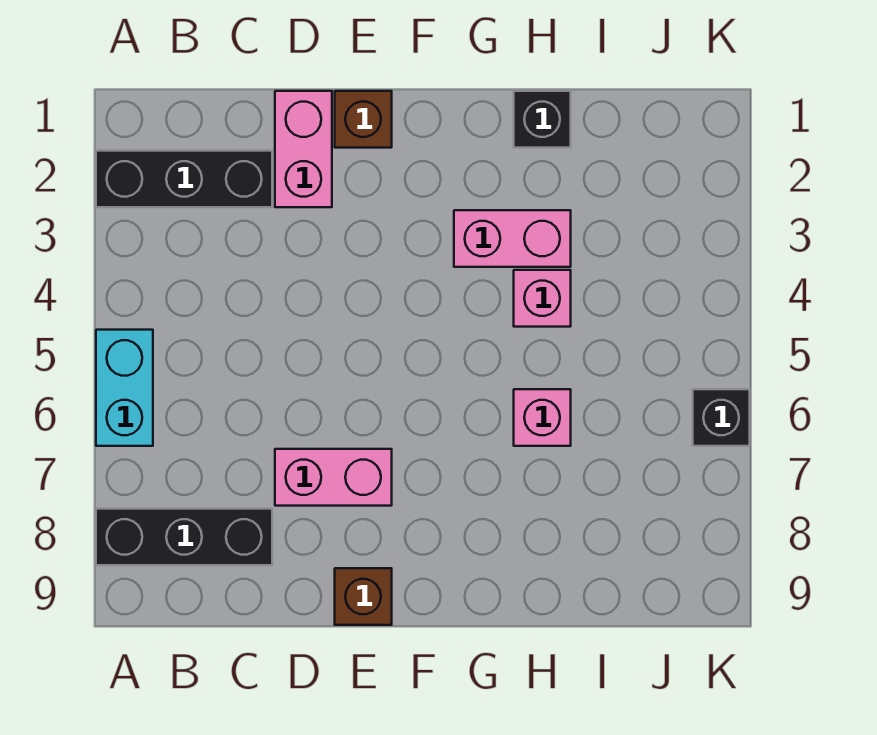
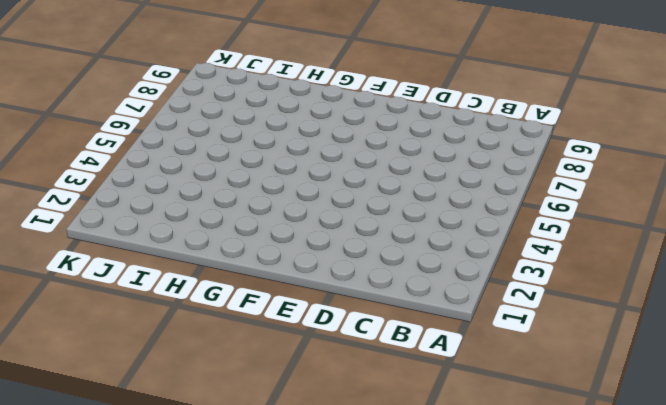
none -> black 1x3 brick [96,151,272,207]
none -> cyan 1x2 brick [96,330,153,446]
none -> black 1x3 brick [96,509,272,565]

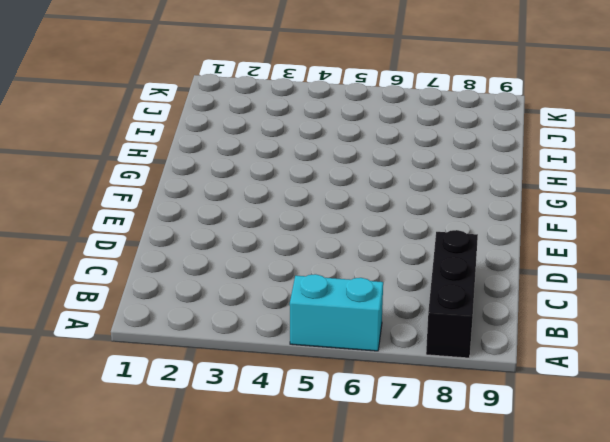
none -> black 1x3 brick [96,151,272,207]
none -> pink 1x2 brick [275,91,332,207]
none -> pink 1x2 brick [275,449,392,506]

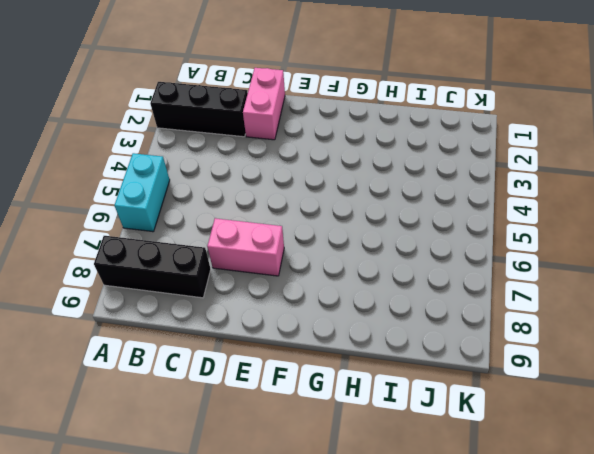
none -> brown 1x1 brick [335,91,392,148]
none -> brown 1x1 brick [335,568,392,625]
none -> pink 1x2 brick [454,210,571,267]

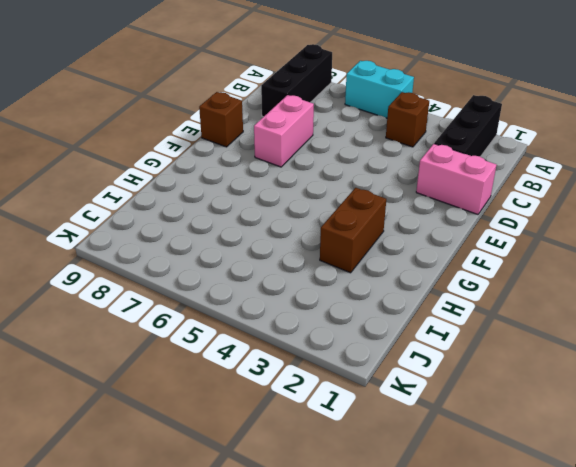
brown 1x1 brick [386,92,429,147] -> brown 1x1 brick moved to [335,91,392,148]
brown 1x2 brick [320,188,386,273] -> pink 1x2 brick [454,210,571,267]
none -> black 1x1 brick [514,91,571,148]
none -> pink 1x1 brick [514,270,571,327]
none -> pink 1x1 brick [514,389,571,446]

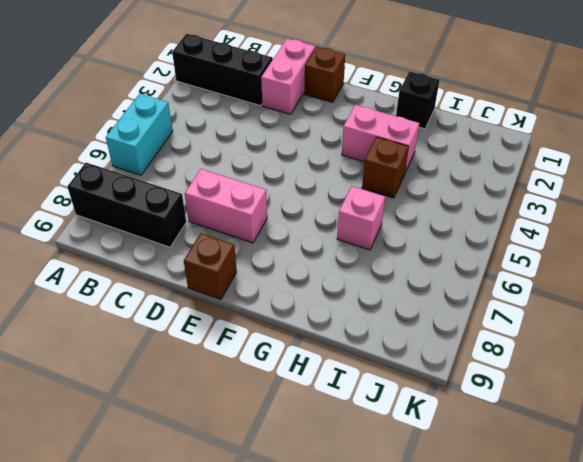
brown 1x1 brick [362,137,409,198] -> pink 1x1 brick [514,270,571,327]
none -> black 1x1 brick [693,389,750,446]

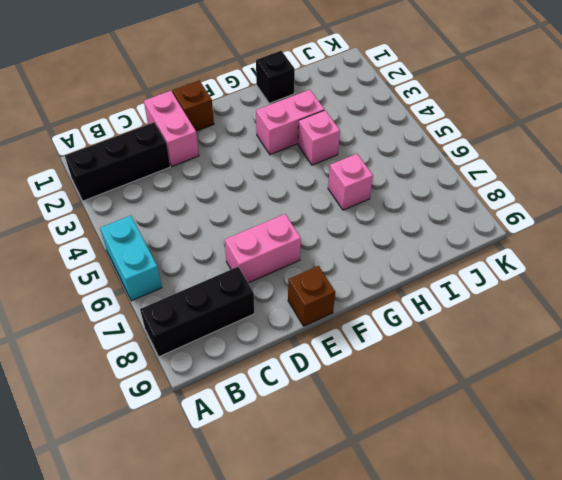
none -> black 1x1 brick [693,389,750,446]

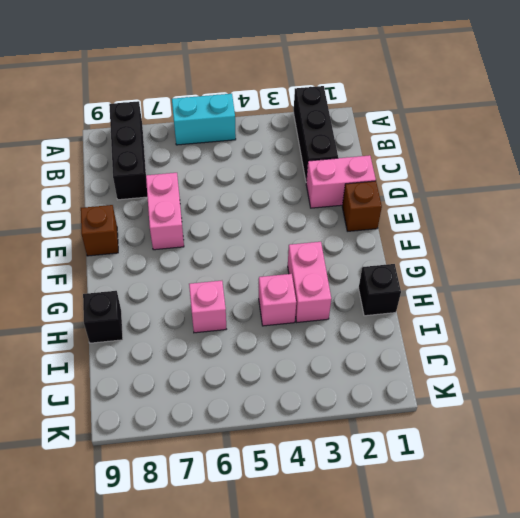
black 1x1 brick [83,291,123,343] -> black 1x1 brick moved to [693,389,750,446]

